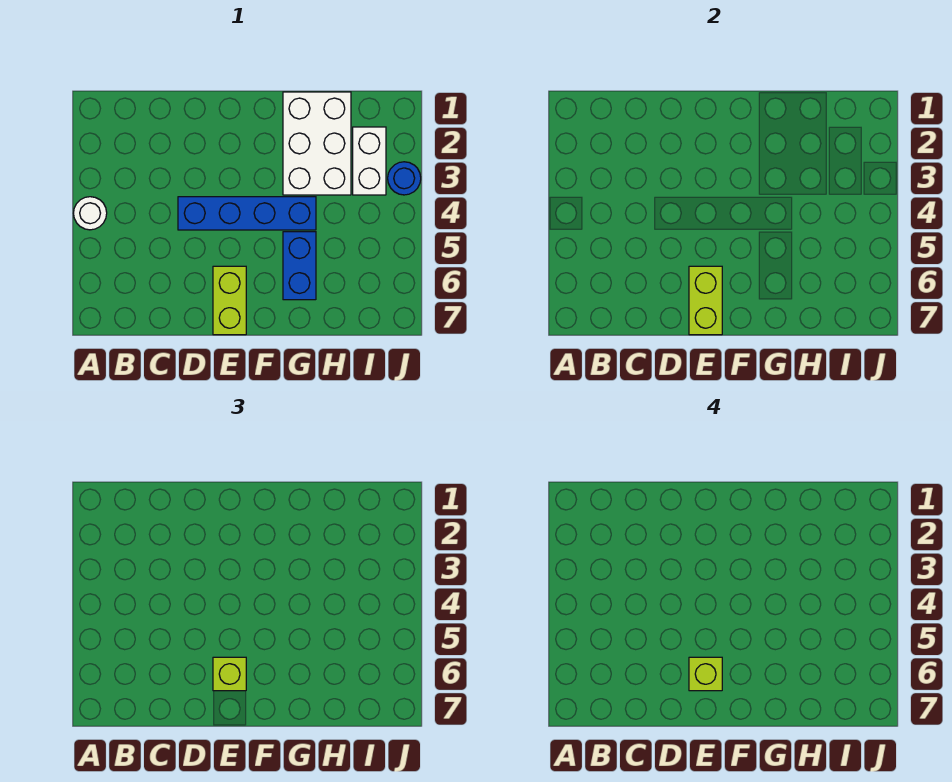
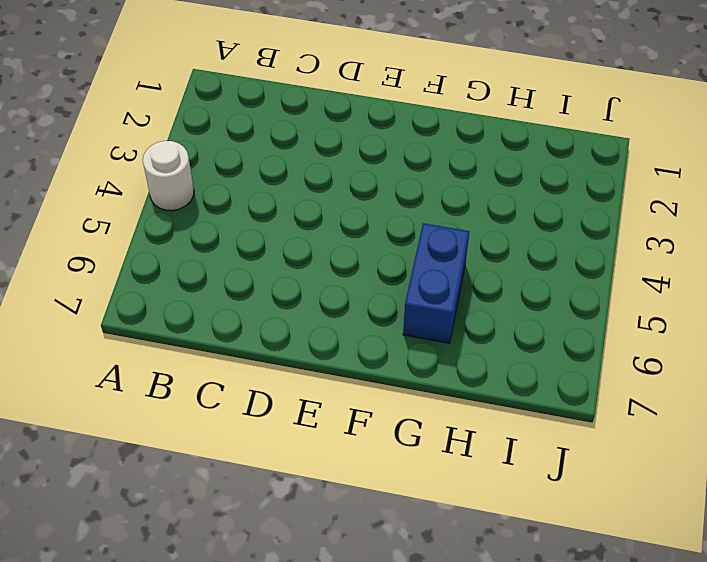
none -> blue 1x4 brick [178,197,316,230]
none -> lime 1x2 brick [213,266,246,335]

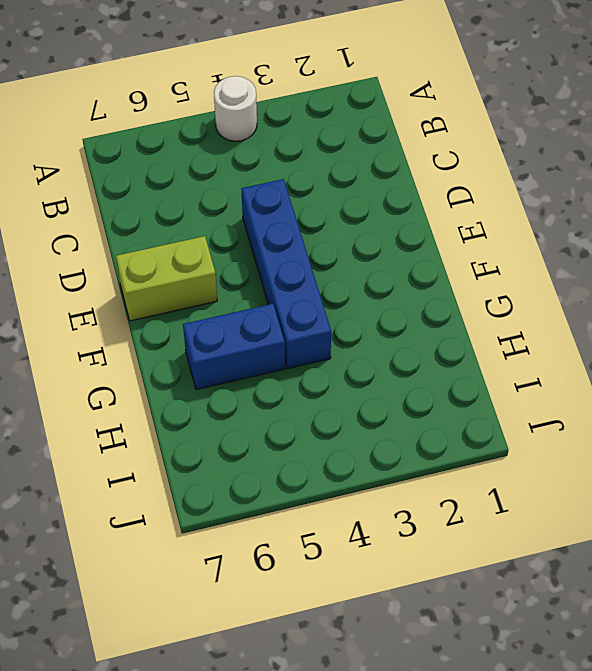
none -> white 2x3 brick [283,92,351,195]
none -> white 1x2 brick [353,127,386,195]

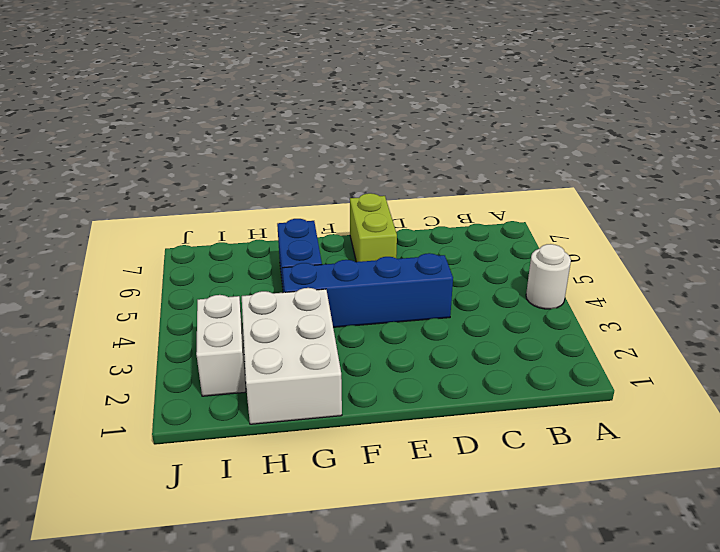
none -> blue 1x1 round brick [388,162,421,195]
none -> lime 1x2 brick [689,266,722,335]

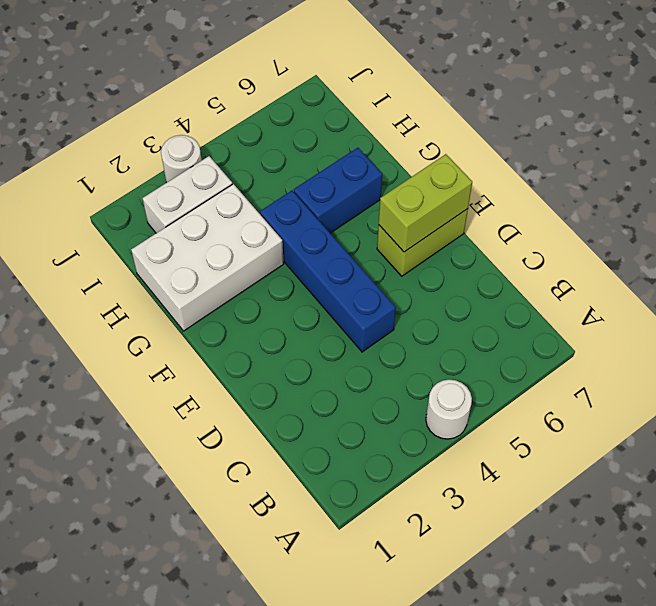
white 1x1 round brick [161,135,202,183] -> blue 1x1 round brick [388,162,421,195]
none -> lime 1x1 brick [213,657,246,691]
none -> lime 1x1 brick [689,657,722,691]

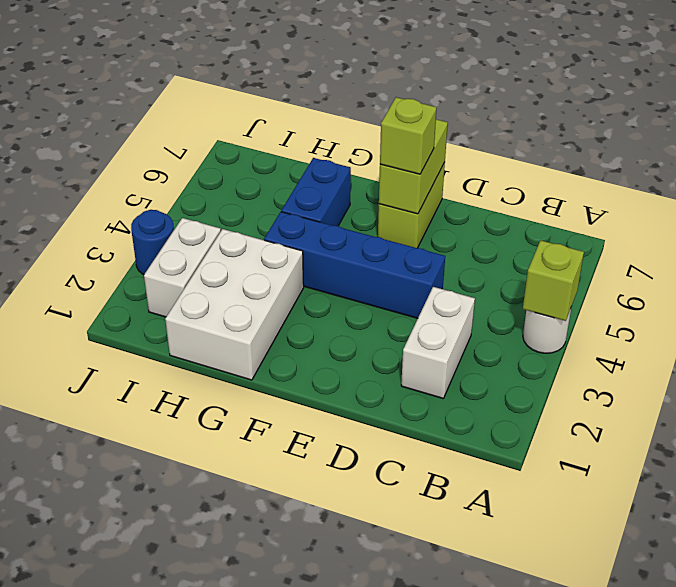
lime 1x1 brick [523,240,584,321] -> lime 1x1 brick moved to [689,657,722,691]
white 1x2 brick [401,287,475,398] -> none

